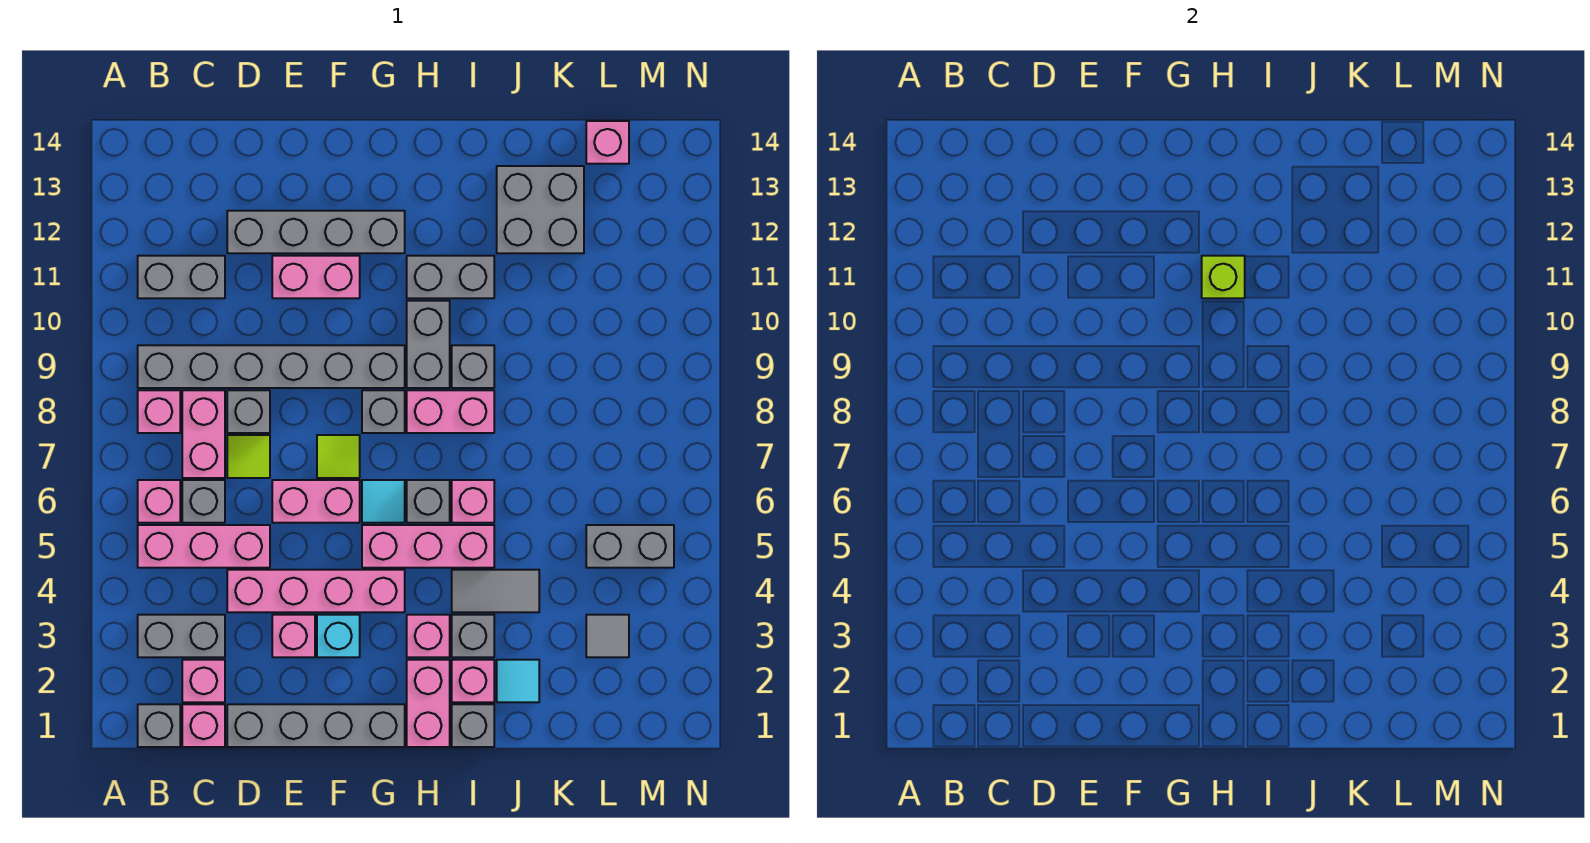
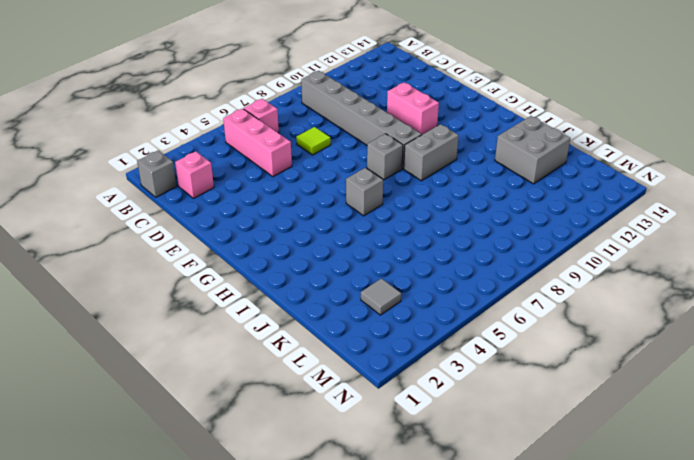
none -> grey 1x2 brick [138,615,225,657]
none -> pink 1x1 brick [138,390,180,433]
none -> grey 1x2 brick [138,256,225,298]
none -> pink 1x1 brick [182,704,225,747]

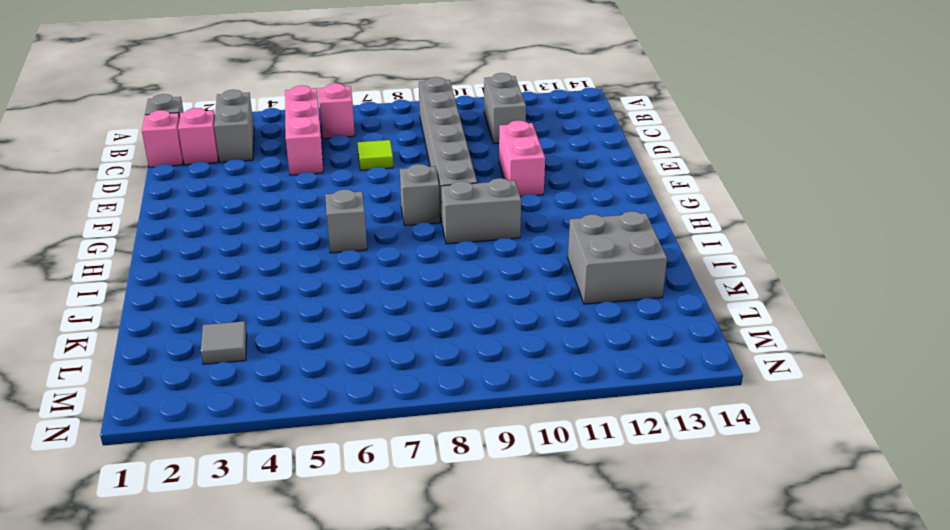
none -> pink 1x1 brick [138,390,180,433]
none -> grey 1x1 brick [182,480,225,523]
none -> pink 1x2 brick [182,390,225,478]
none -> grey 1x4 brick [227,704,405,747]

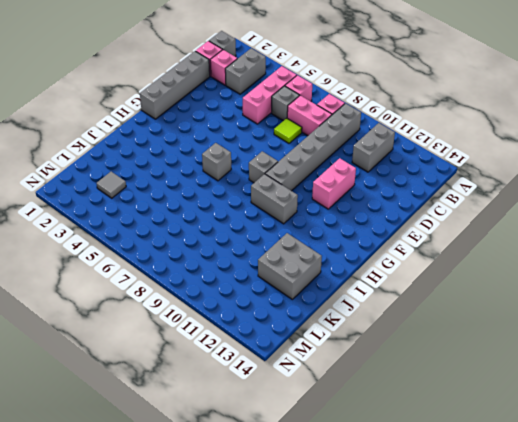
none -> pink 1x4 brick [227,570,405,612]
none -> grey 1x1 brick [227,390,270,433]
none -> grey 1x4 brick [227,211,405,253]
none -> pink 1x1 brick [272,615,315,657]

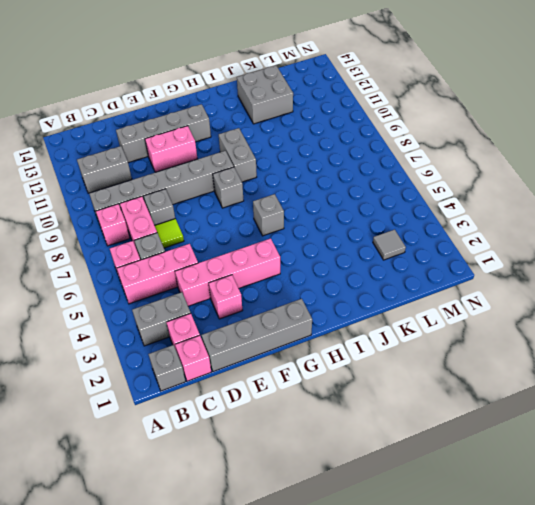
none -> pink 1x2 brick [272,480,360,523]
none -> cyan 1x1 brick [317,615,360,657]
none -> lime 1x1 tile [317,435,360,478]
none -> pink 1x3 brick [362,525,494,568]

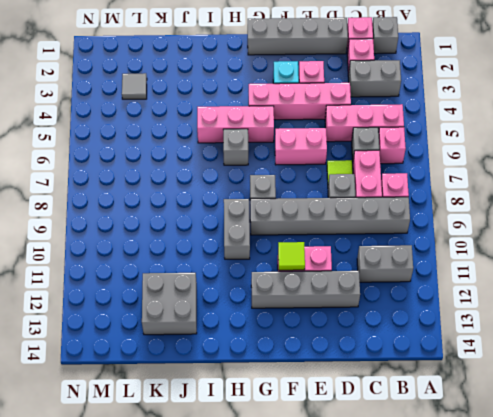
lime 1x1 tile [278,242,305,270] -> lime 1x1 tile moved to [317,435,360,478]
none -> cyan 1x1 tile [362,480,405,523]
none -> pink 1x2 brick [407,660,450,747]
none -> pink 1x1 brick [407,615,450,657]
none -> pink 1x2 brick [407,390,494,433]

